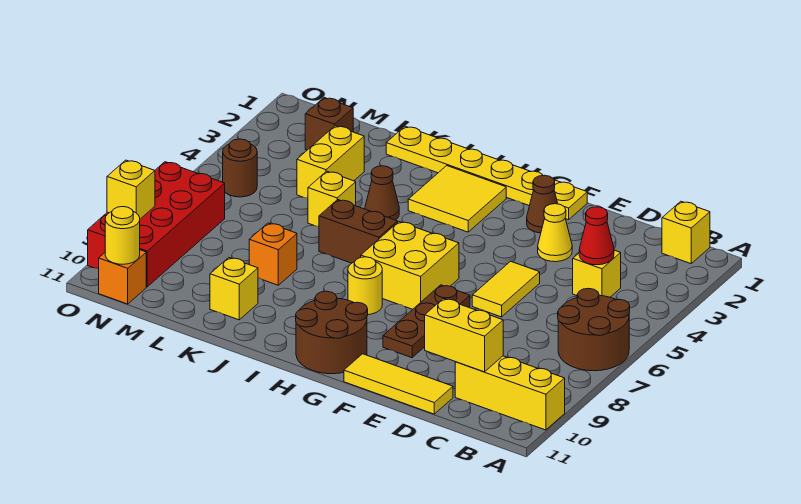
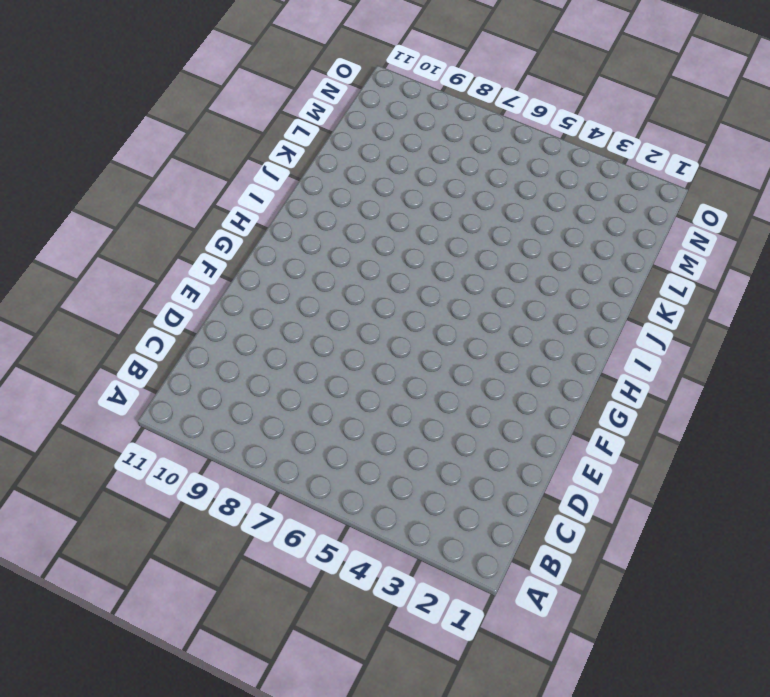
none -> brown 2x2 round brick [558,288,630,371]
none -> yellow 1x3 brick [455,356,565,430]
none -> yellow 1x1 brick [662,201,710,264]

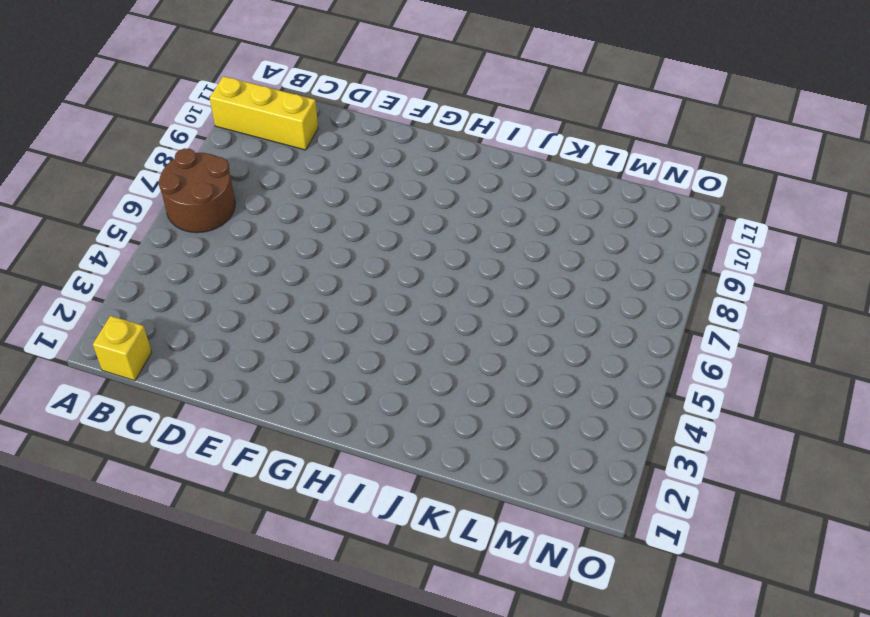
none -> yellow 1x1 brick [573,250,621,297]
none -> yellow 1x3 tile [344,354,453,414]
none -> yellow 1x1 cone [538,204,572,262]

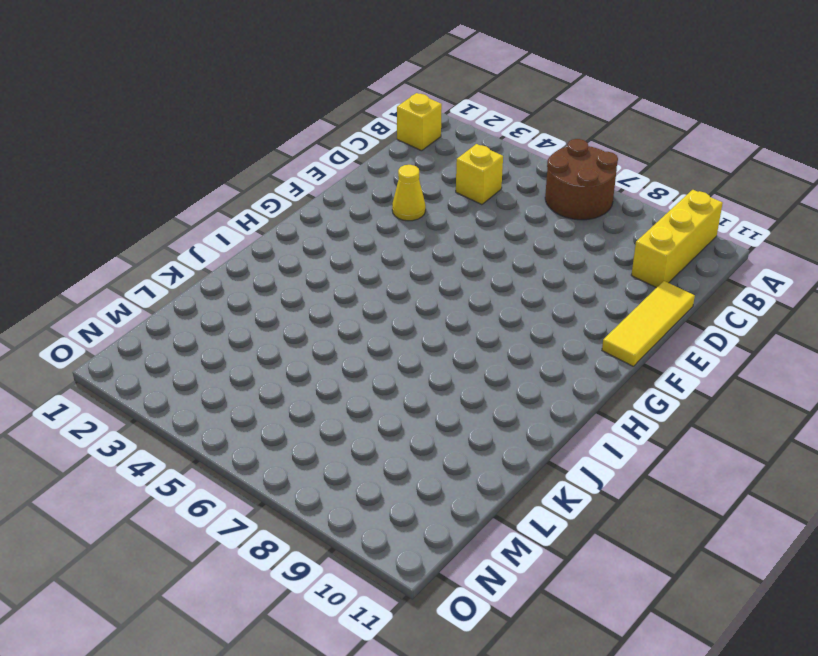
none -> yellow 1x2 tile [472,261,540,317]
none -> yellow 1x6 plate [386,126,587,220]
none -> brown 1x1 cone [527,175,558,233]

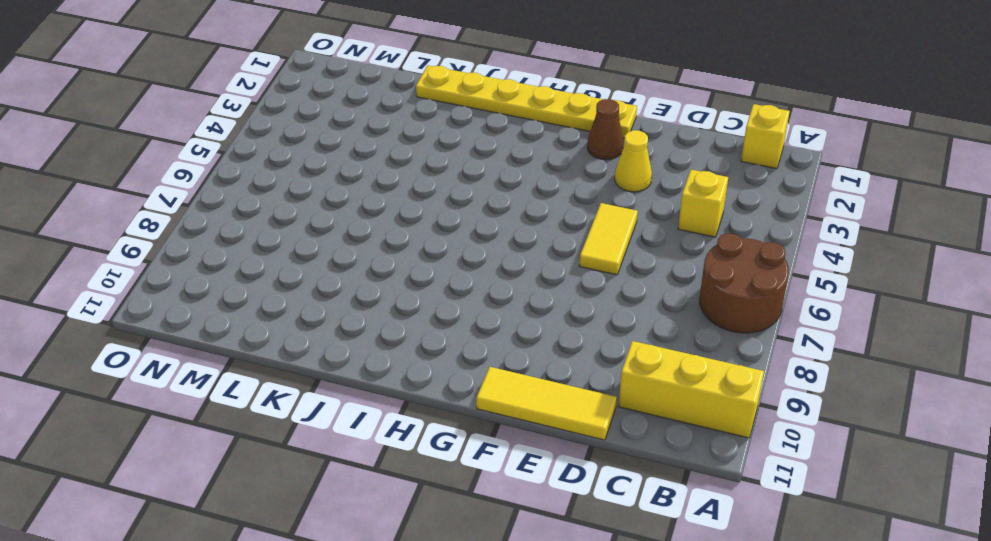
none -> brown 1x3 plate [383,285,470,358]
none -> yellow 2x2 brick [361,222,459,309]
none -> brown 2x2 round brick [296,291,368,374]

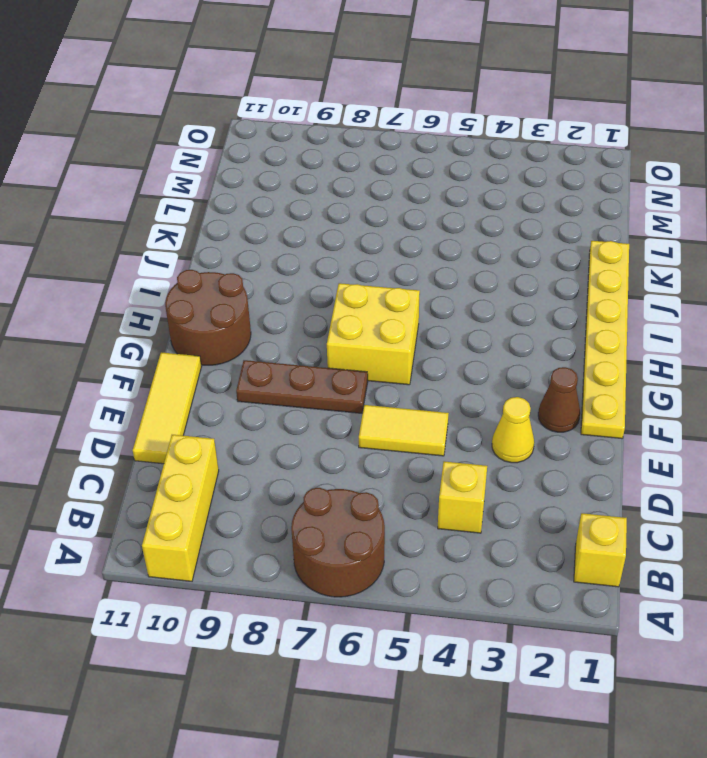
none -> yellow 2x2 tile [408,166,506,232]
none -> yellow 1x1 round brick [348,257,382,315]
none -> brown 1x2 brick [319,200,398,263]

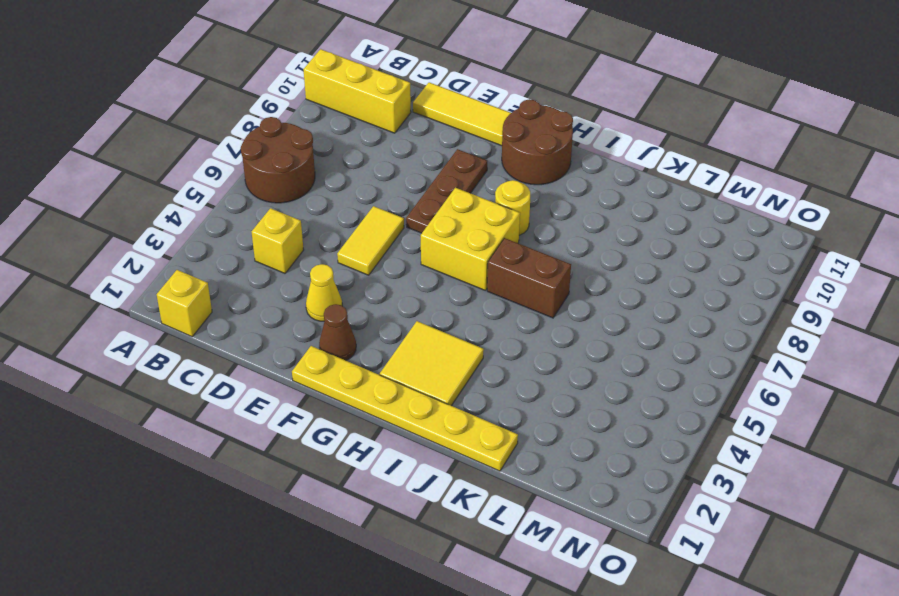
none -> brown 1x1 cone [365,166,399,220]
none -> yellow 1x1 brick [308,171,356,227]
none -> orange 1x1 brick [249,223,297,285]

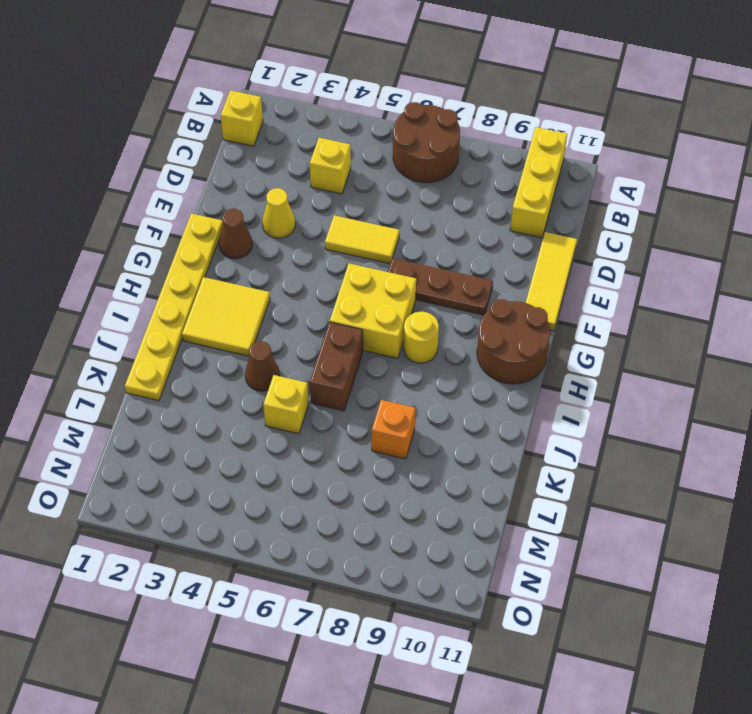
none -> yellow 1x1 brick [210,258,258,320]
none -> yellow 1x2 brick [297,126,364,198]
none -> brown 1x1 brick [305,98,353,150]

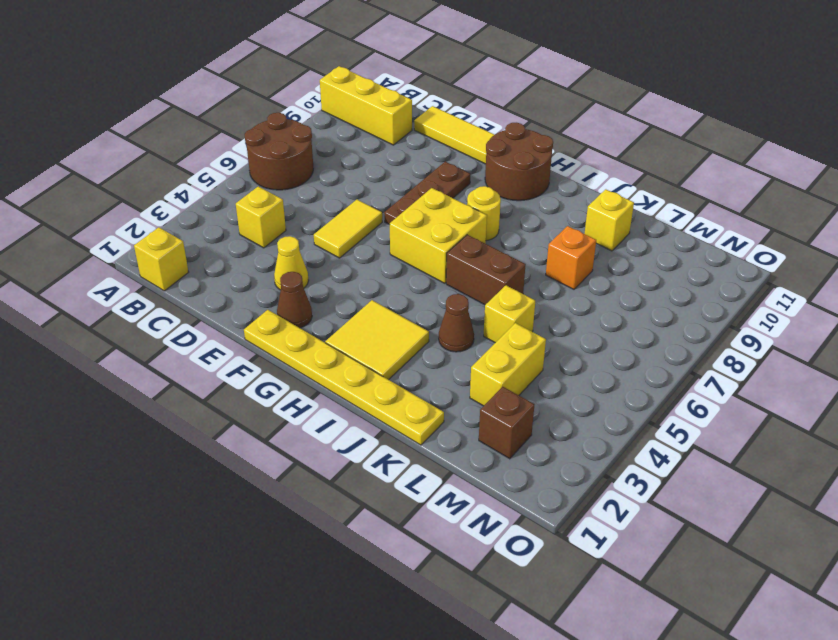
none -> brown 1x1 round brick [223,139,257,197]
none -> red 2x4 brick [88,162,225,287]
none -> orange 1x1 brick [99,250,146,304]

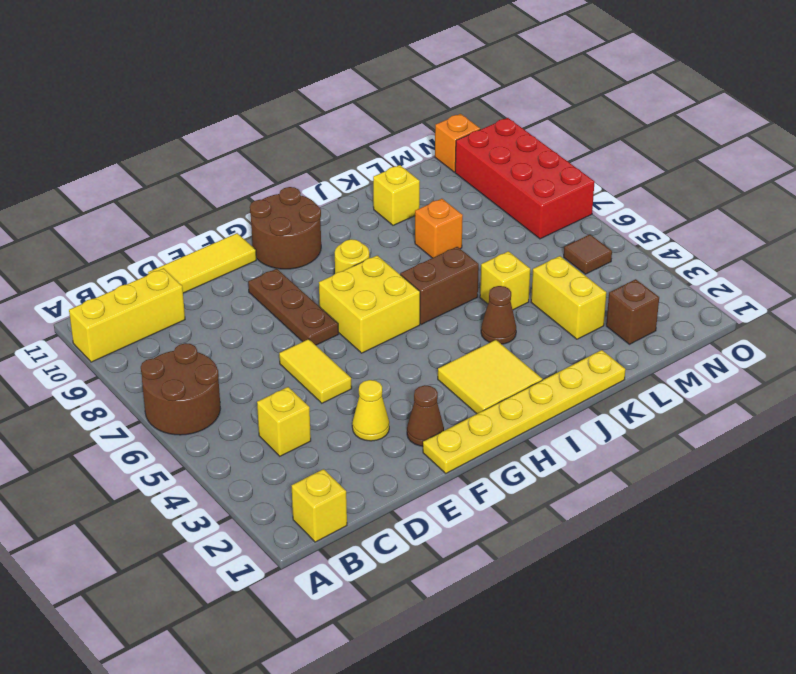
brown 1x1 tile [564,235,612,274] -> brown 1x1 round brick [223,139,257,197]
none -> red 1x1 cone [579,207,614,265]
none -> yellow 1x2 brick [425,299,503,372]
none -> yellow 1x1 round brick [105,207,140,264]

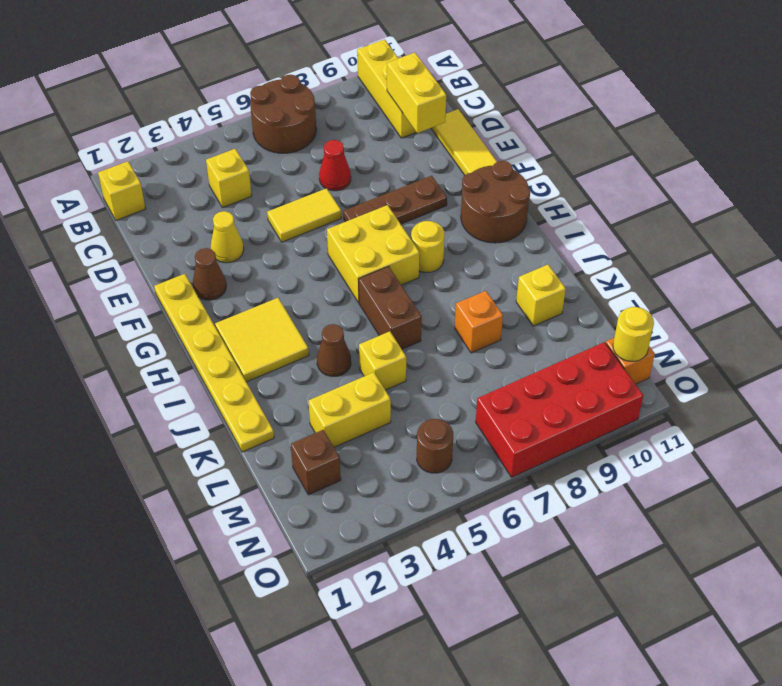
red 1x1 cone [319,140,351,191] -> red 1x1 cone moved to [579,207,614,265]
none -> yellow 1x1 brick [107,160,155,219]

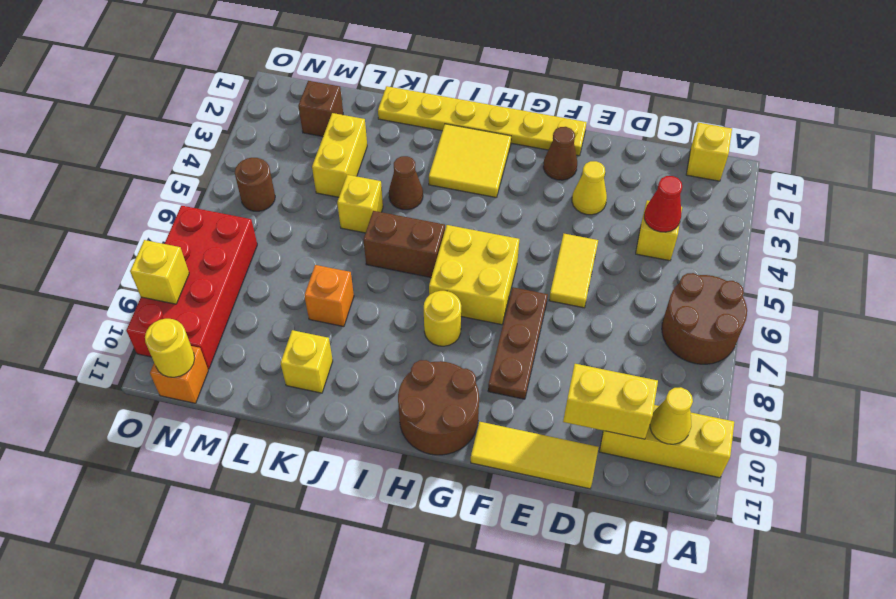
yellow 1x1 cone [650,387,693,444] -> none

